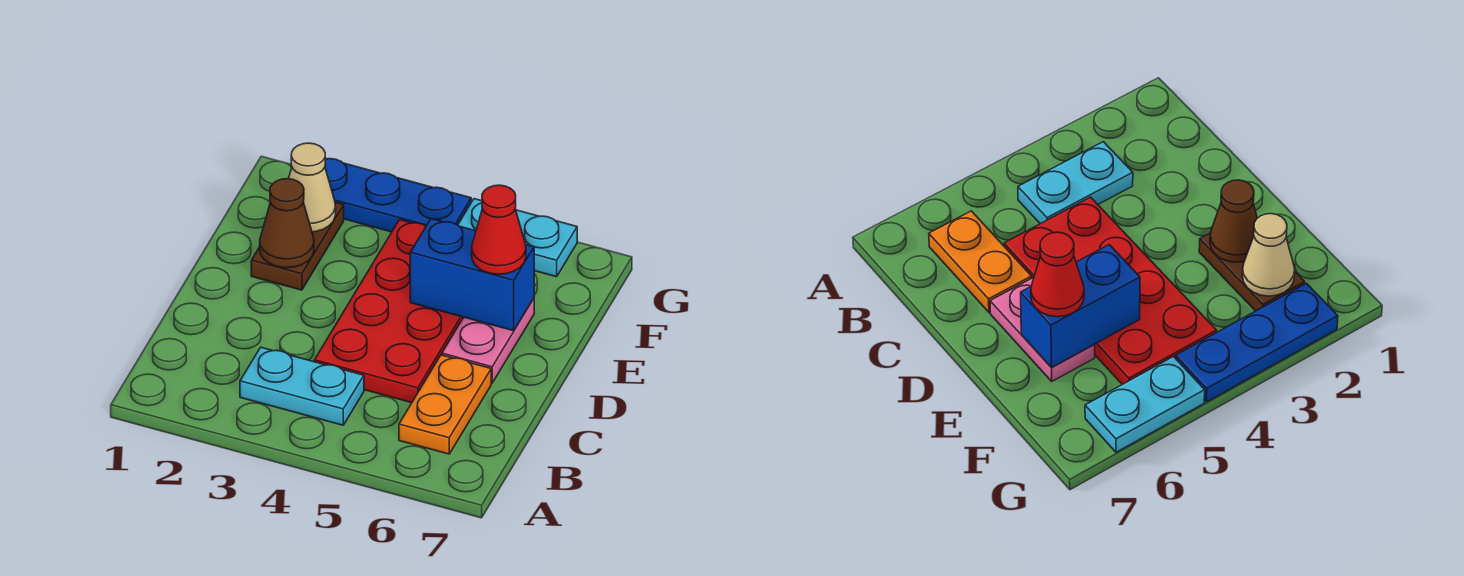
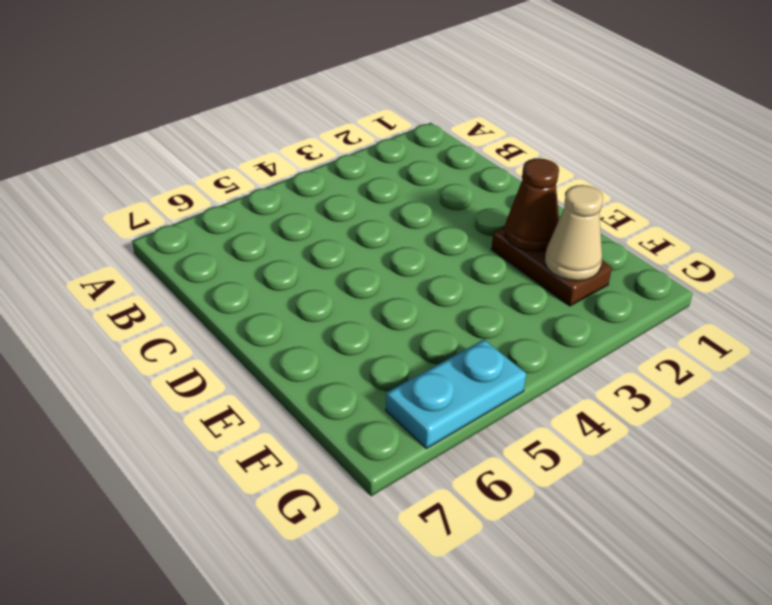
none -> cyan 1x2 plate [240,347,364,425]
none -> orange 1x2 plate [399,355,491,454]

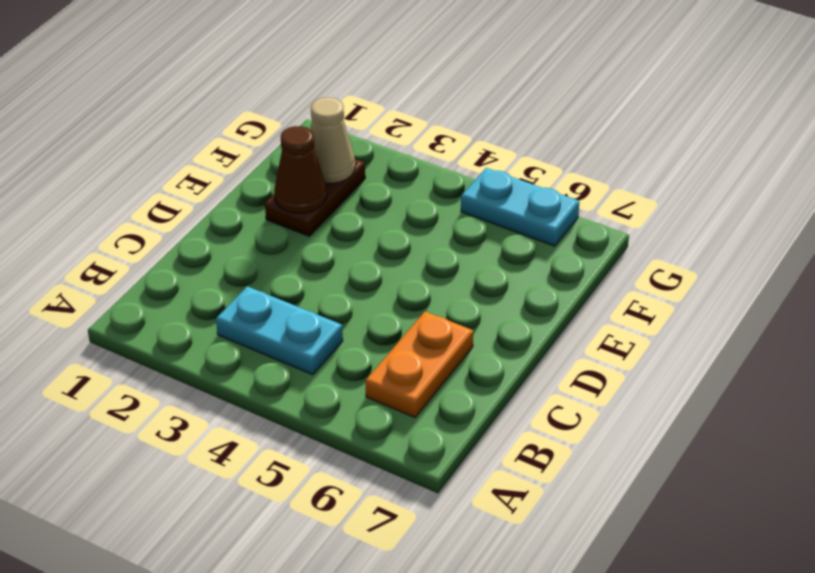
none -> red 2x4 plate [314,220,463,403]
none -> pink 1x2 plate [442,299,534,383]

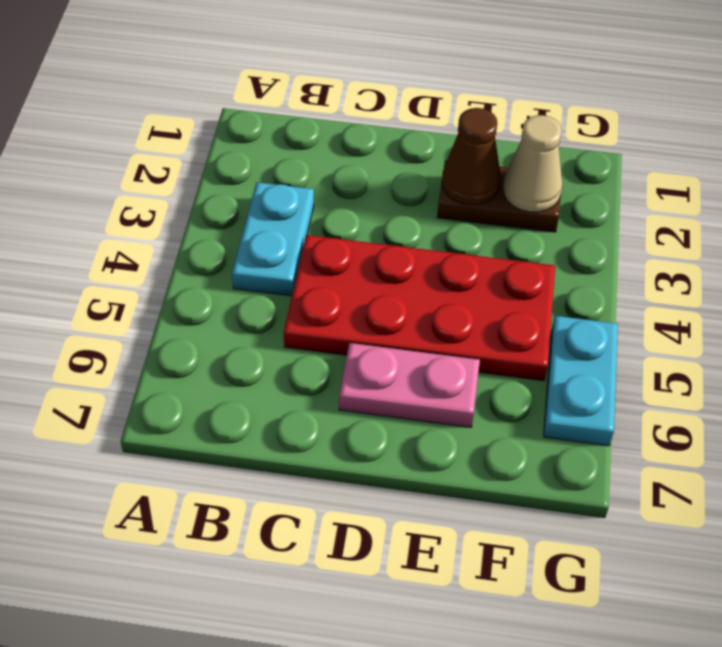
none -> orange 1x2 plate [399,355,491,454]
none -> blue 1x3 plate [325,158,471,232]

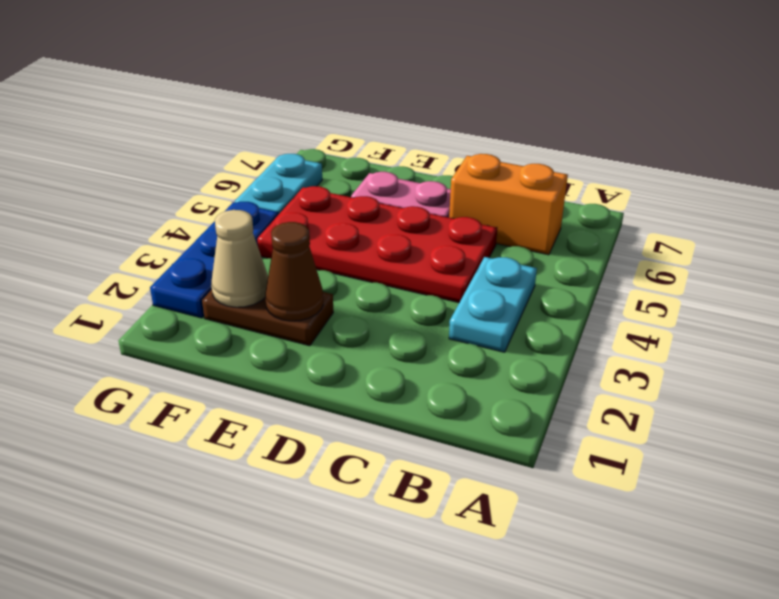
orange 1x2 brick [449,154,568,255] -> orange 1x2 plate [399,355,491,454]
none -> blue 1x2 brick [410,219,534,331]
none -> red 1x1 cone [472,185,526,274]

